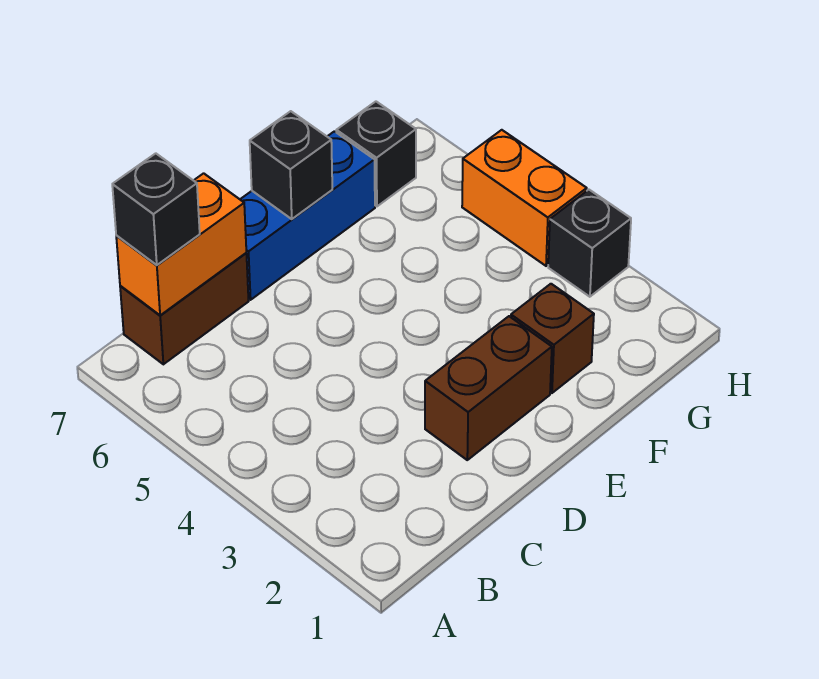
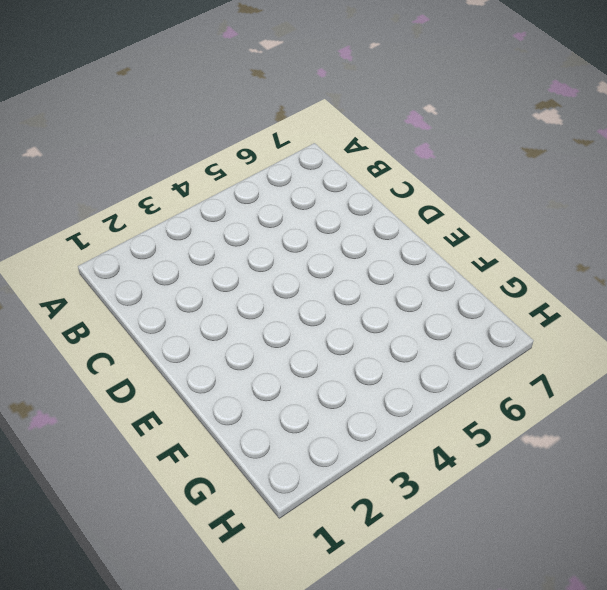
none -> brown 1x2 brick [120,253,249,364]
none -> brown 1x2 brick [425,316,552,460]

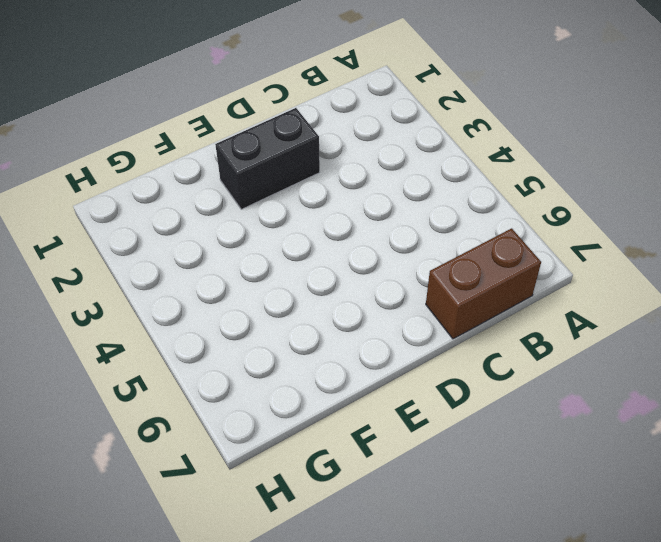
black 1x2 brick [215,108,320,209] -> brown 1x2 brick [425,316,552,460]
none -> blue 1x3 brick [240,131,375,300]
none -> brown 1x1 brick [511,284,594,393]

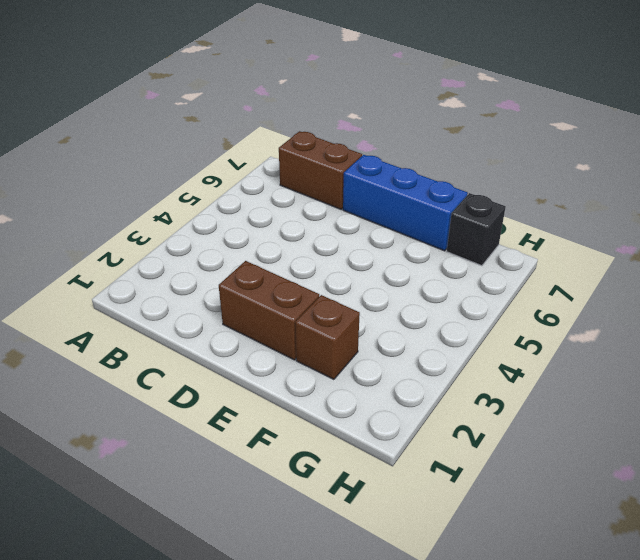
none -> black 1x1 brick [548,190,631,297]
none -> orange 1x2 brick [462,130,587,266]

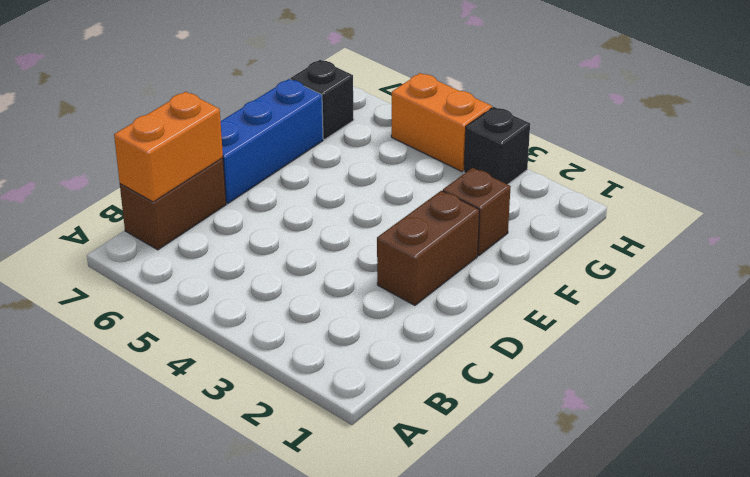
none -> black 1x1 brick [250,111,332,219]
none -> black 1x1 brick [112,153,200,265]

